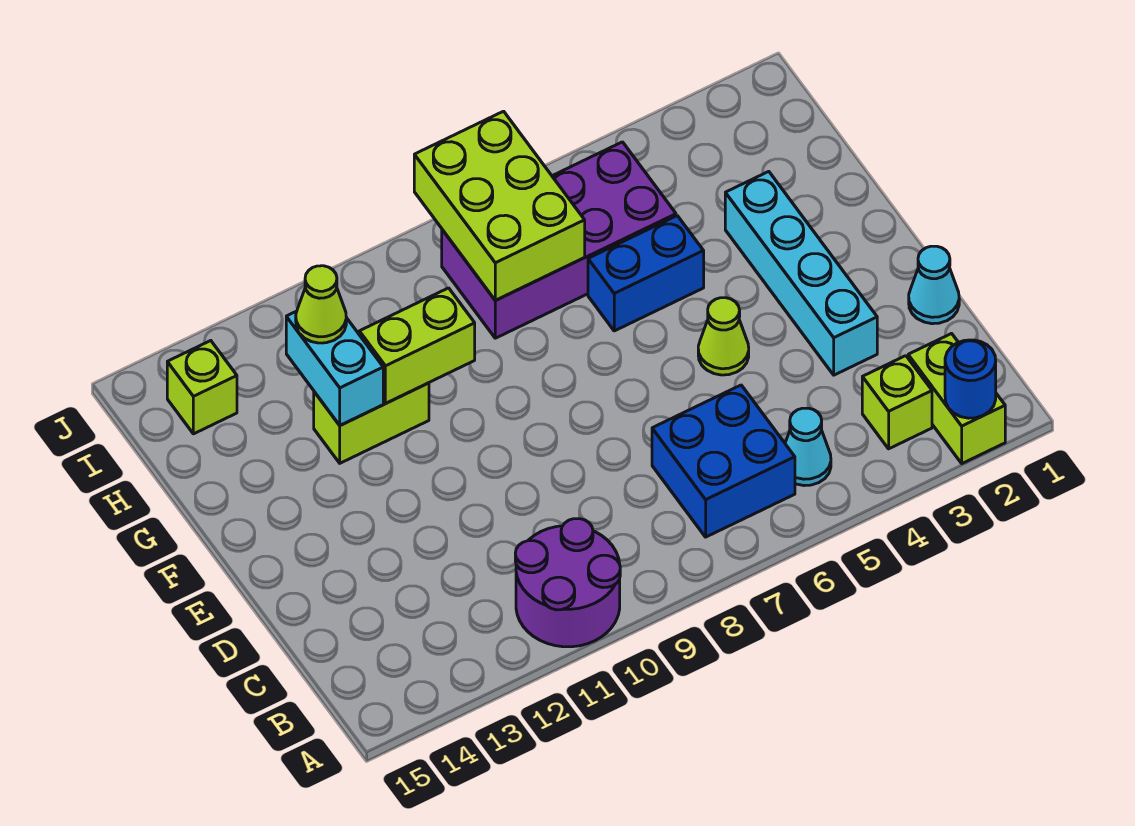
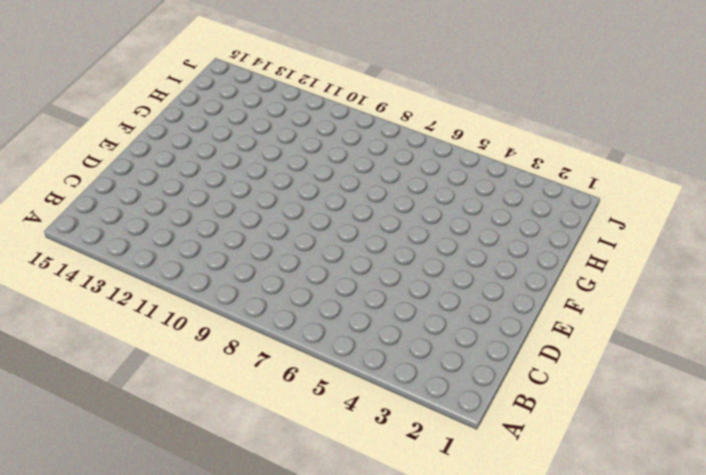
none -> lime 1x2 brick [908,334,1005,463]
none -> purple 2x2 round brick [515,519,620,647]
none -> lime 1x1 brick [862,356,932,449]

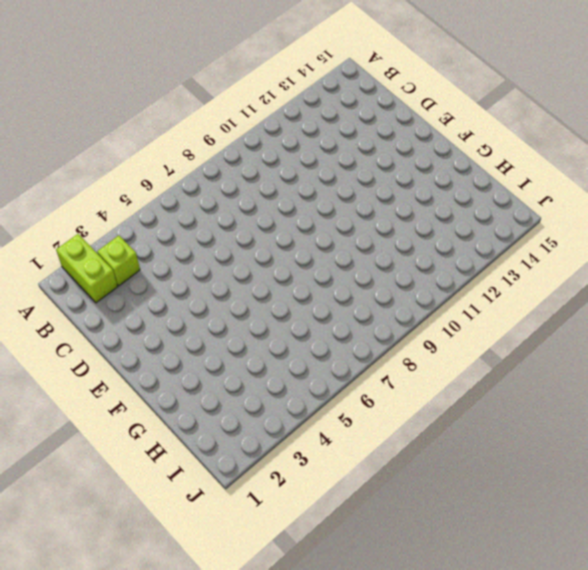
none -> purple 2x2 round brick [515,519,620,647]
none -> cyan 1x1 cone [785,408,831,486]
none -> blue 2x2 brick [652,385,795,537]

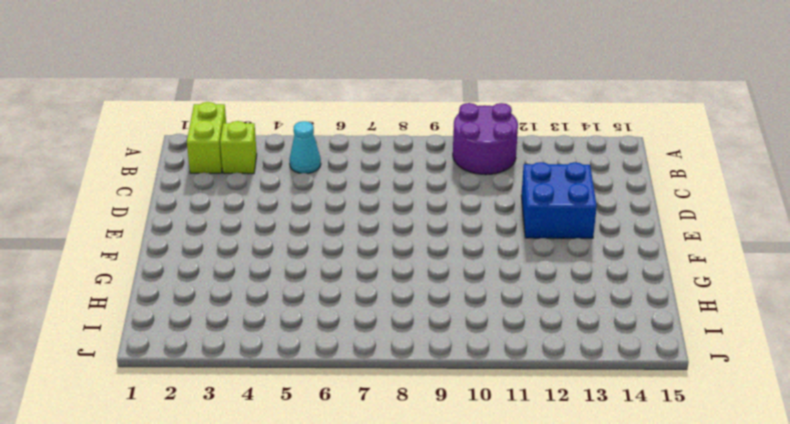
blue 2x2 brick [521,162,597,238] -> blue 2x2 brick moved to [652,385,795,537]
none -> cyan 1x1 cone [909,246,959,324]
none -> cyan 1x4 brick [725,172,877,375]
none -> lime 1x1 cone [698,298,749,375]

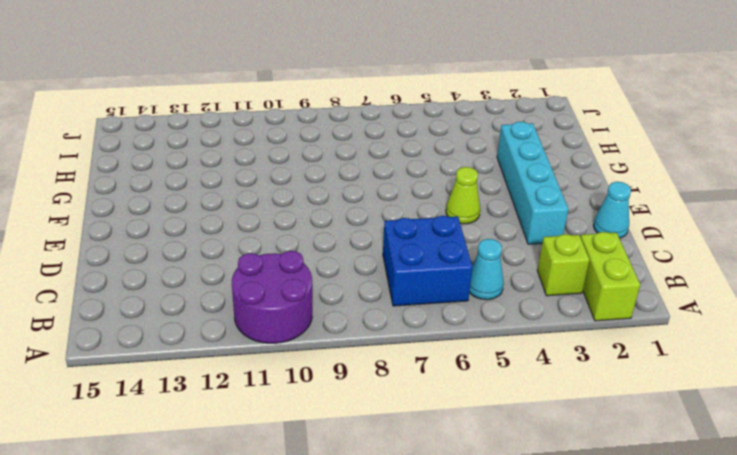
none -> blue 1x2 brick [588,216,704,331]
none -> lime 1x2 brick [314,383,429,463]
none -> purple 2x4 brick [442,142,676,338]

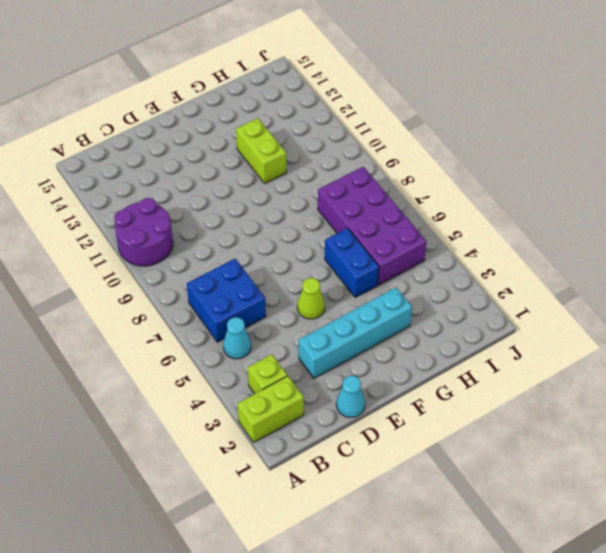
none -> lime 1x1 brick [167,341,237,434]
none -> blue 1x1 round brick [945,340,996,418]
none -> lime 1x2 brick [359,288,475,403]

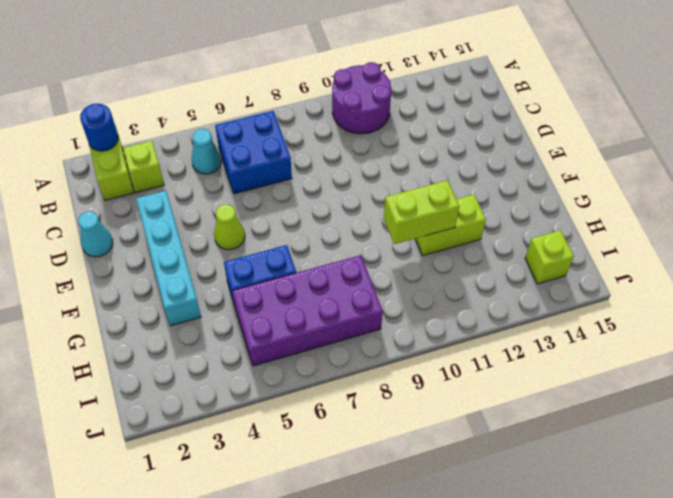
none -> cyan 1x2 brick [286,311,383,425]
none -> lime 2x3 brick [414,111,585,300]
none -> lime 1x1 cone [296,266,346,343]

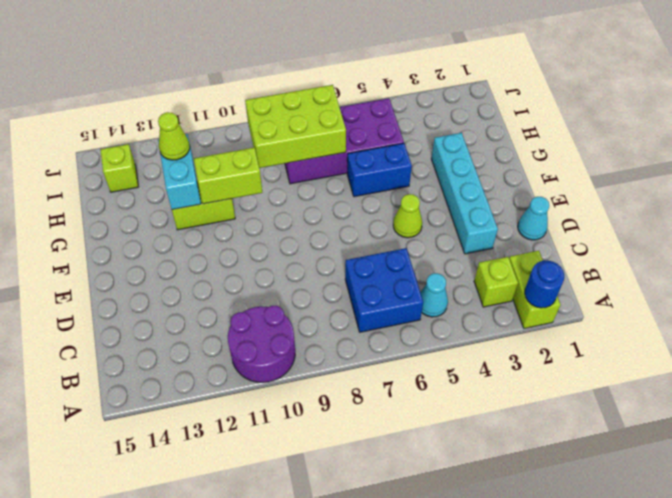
lime 2x3 brick [245,85,346,168] -> lime 2x3 brick turned to [414,111,585,300]

